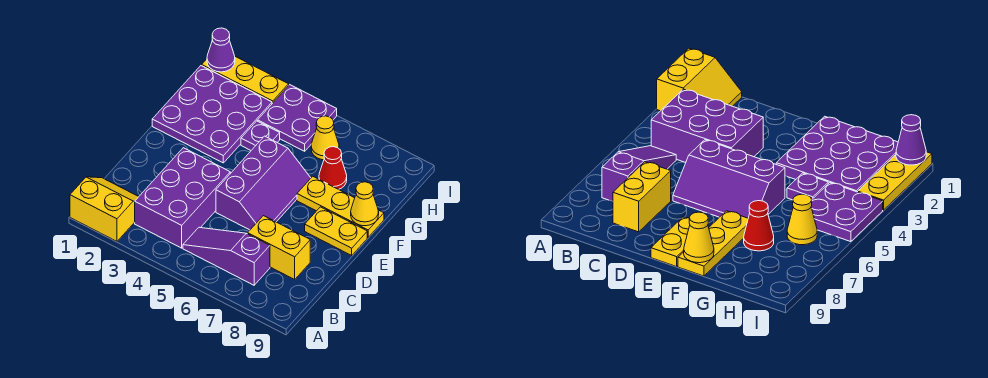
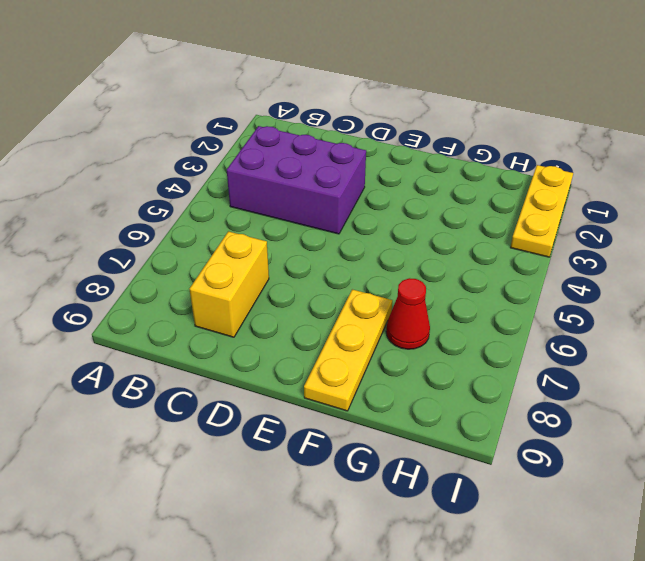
none -> yellow 2x2 slope [70,177,139,241]
none -> purple 1x3 slope [183,227,270,285]
none -> purple 2x3 slope [216,136,311,230]

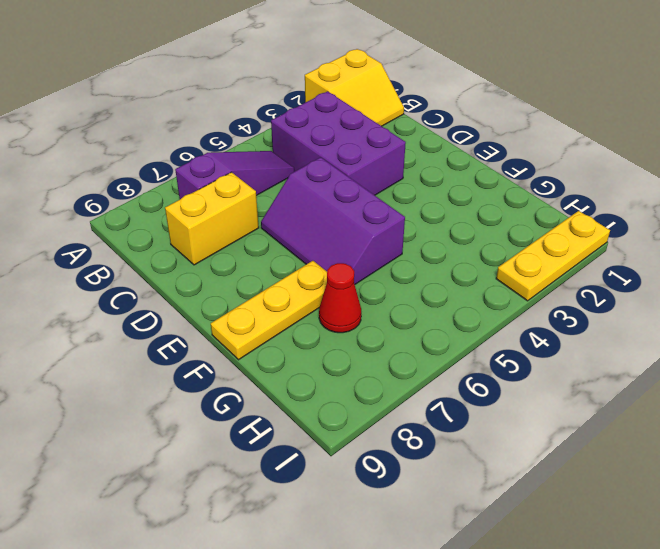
none -> yellow 1x2 plate [305,207,367,255]
none -> purple 3x3 plate [152,66,272,163]
none -> purple 1x1 plate [241,121,280,150]

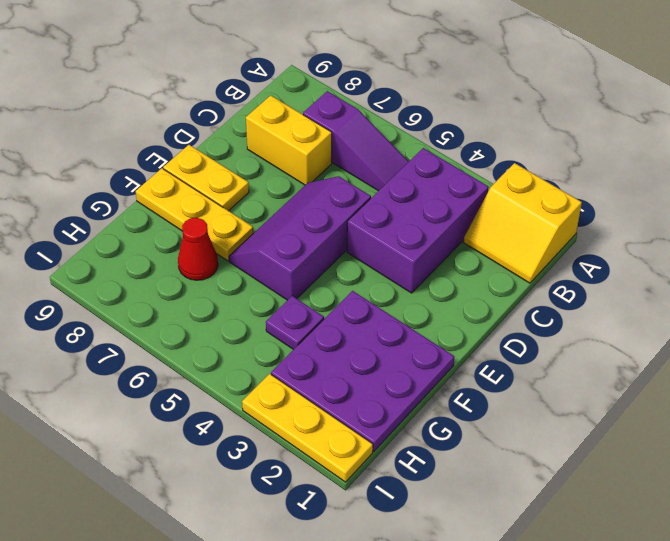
none -> purple 2x2 plate [258,85,337,151]
none -> yellow 1x1 cone [311,116,339,160]
none -> yellow 1x1 cone [351,182,379,226]

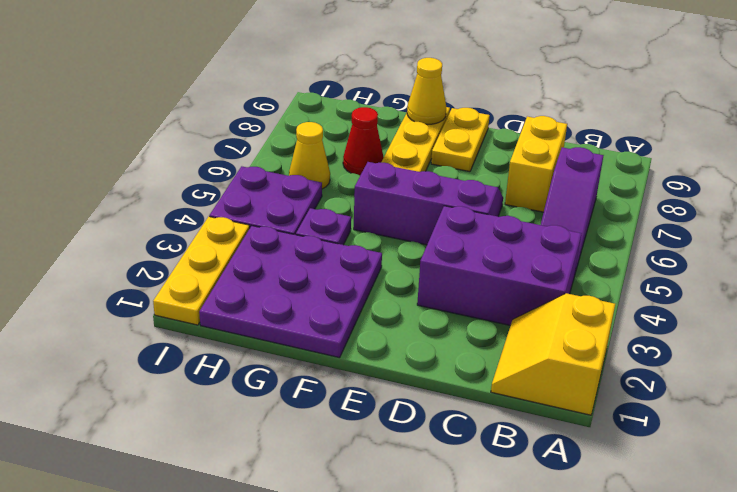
none -> purple 1x1 cone [207,28,235,72]

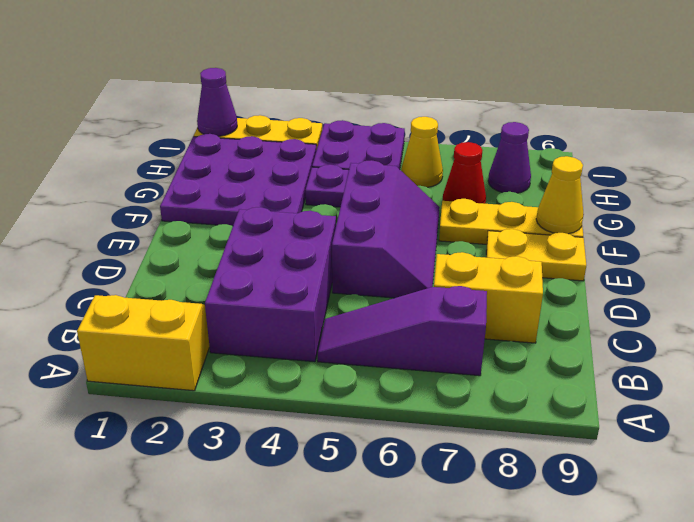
purple 1x1 cone [488,122,531,193] -> none

